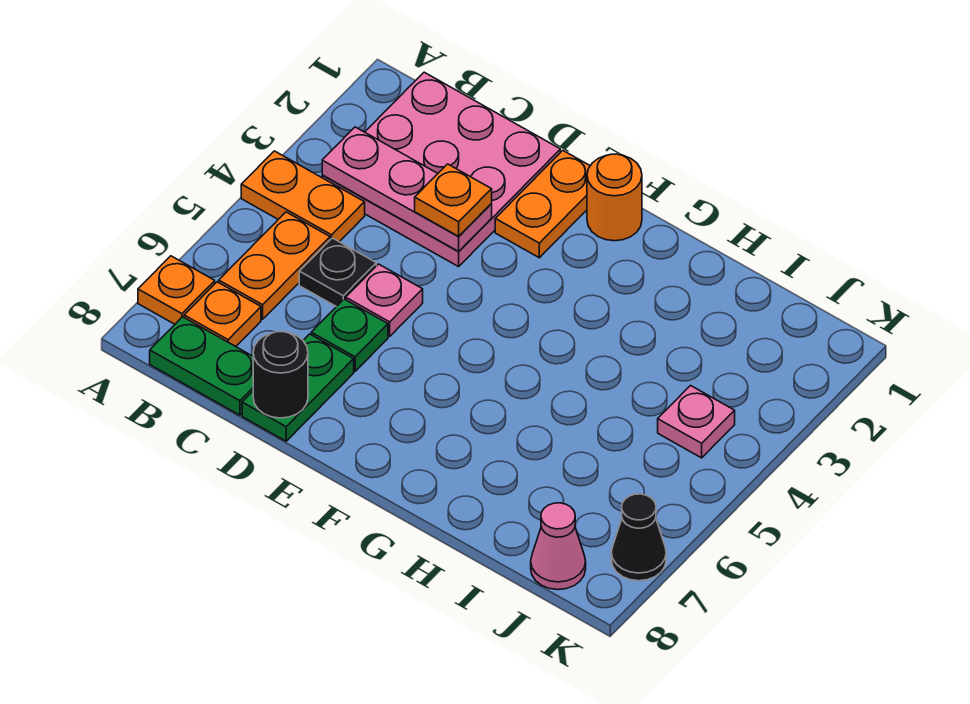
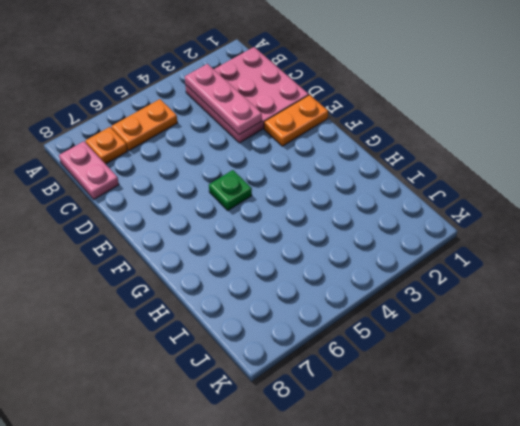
pink 1x2 plate [59,141,119,199] -> green 1x2 plate [150,317,253,415]
green 1x1 plate [209,170,252,210] -> green 1x1 plate moved to [311,299,388,371]
none -> orange 1x2 plate [241,151,365,242]
none -> orange 1x1 plate [138,256,215,324]
none -> black 1x1 plate [299,238,376,307]

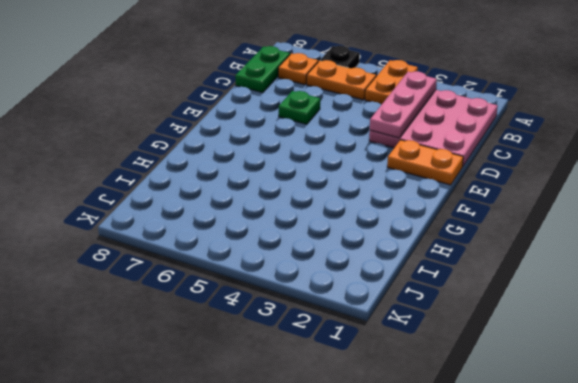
black 1x1 plate [320,46,360,68] -> black 1x1 plate moved to [299,238,376,307]
none -> orange 1x1 plate [138,256,215,324]
none -> pink 1x1 plate [346,264,423,336]
none -> green 1x2 plate [242,334,354,441]

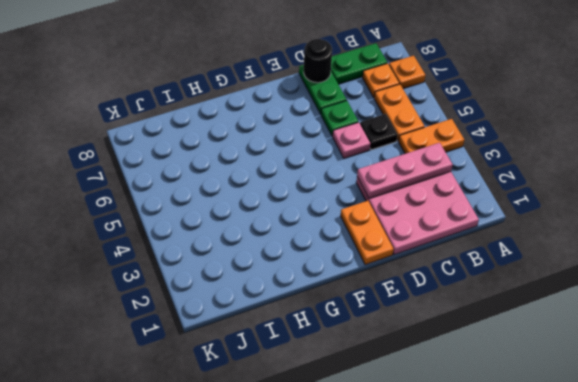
none -> orange 1x1 round brick [587,154,642,241]
none -> pink 1x1 plate [658,386,735,458]
none -> pink 1x1 cone [531,503,586,590]

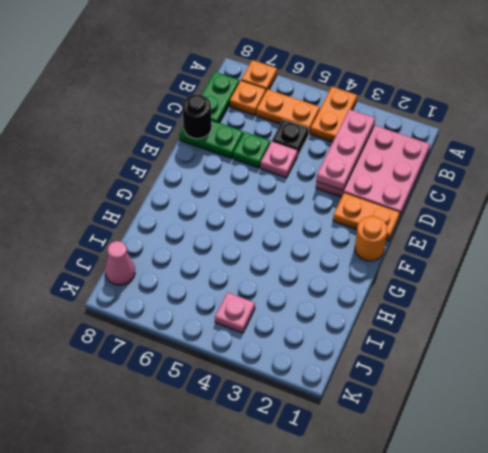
none -> black 1x1 cone [611,494,666,581]
none -> orange 1x1 plate [415,164,492,236]

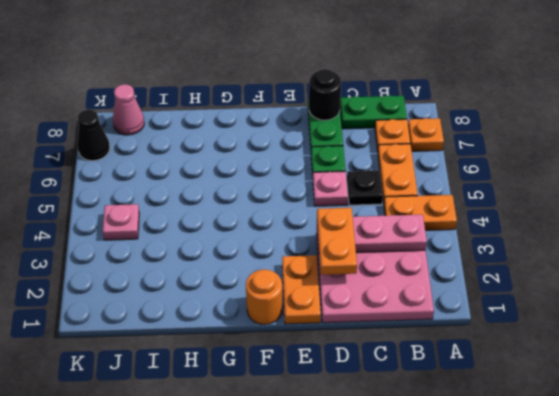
orange 1x2 plate [317,208,357,275] -> orange 1x1 plate [415,164,492,236]

